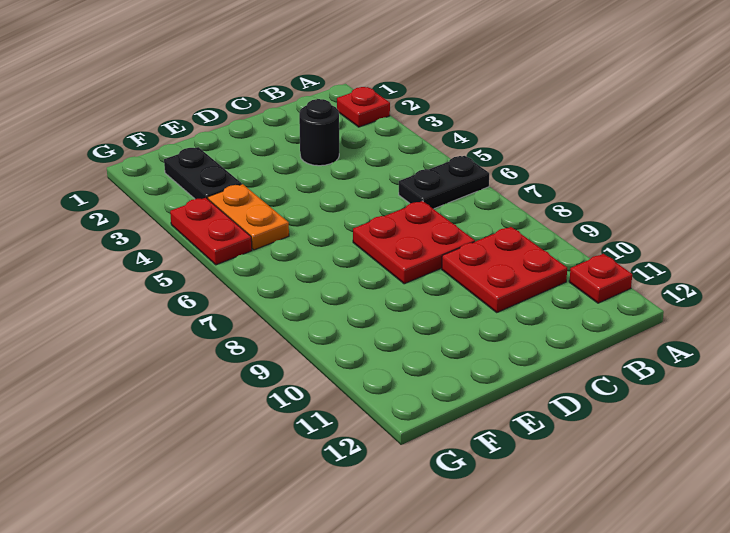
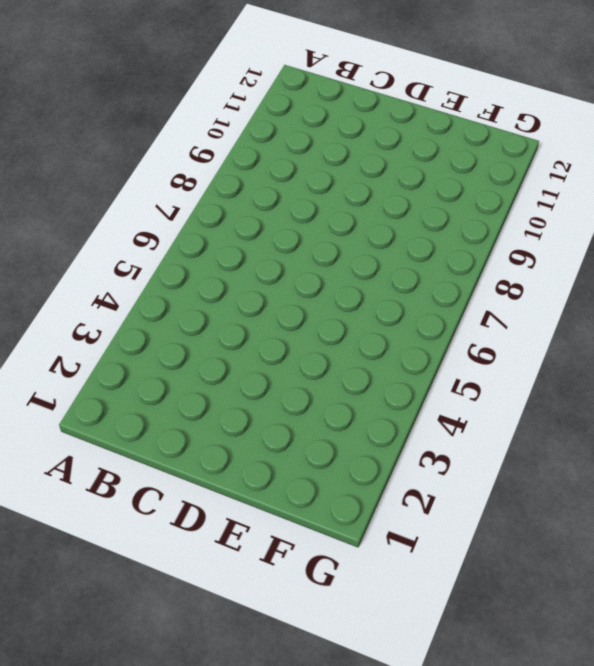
none -> red 1x1 plate [337,87,390,127]
none -> black 1x2 plate [399,156,489,209]

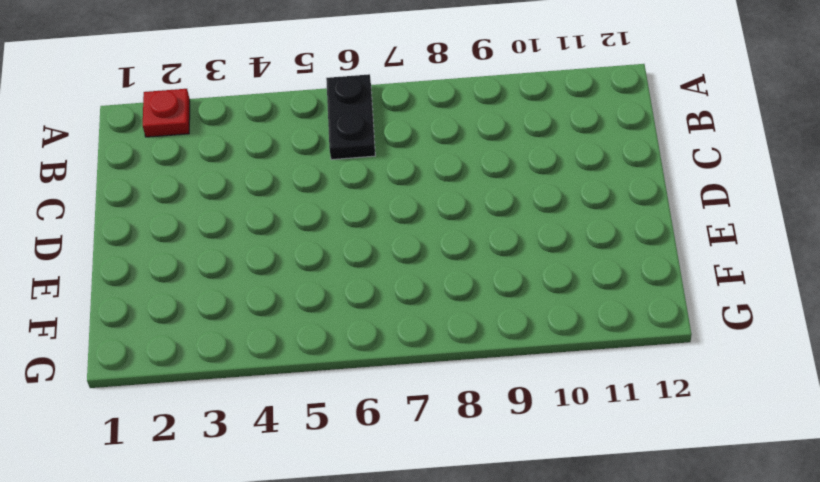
none -> red 1x1 plate [569,254,632,303]
none -> red 2x2 plate [442,227,567,312]

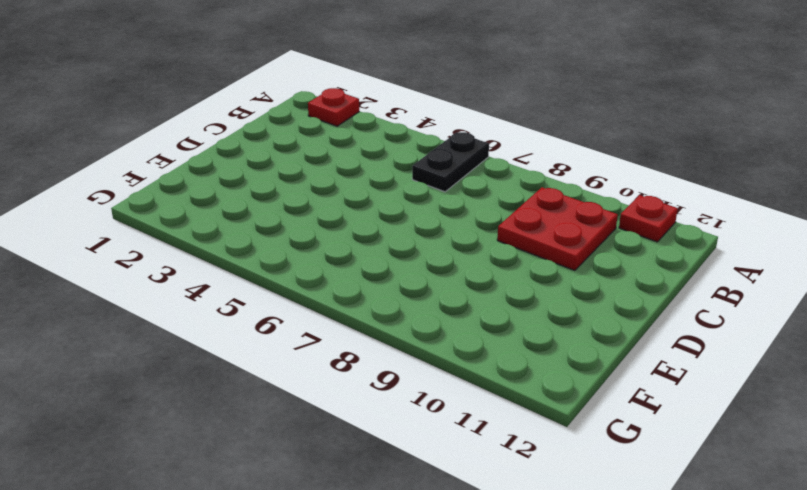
none -> black 1x1 round brick [299,99,339,166]
none -> red 2x2 plate [353,201,475,284]

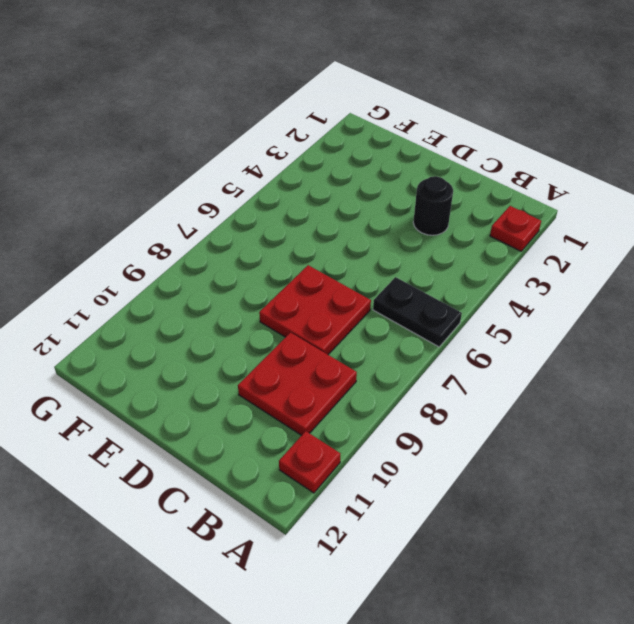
none -> black 1x2 plate [164,147,242,199]
none -> orange 1x2 plate [208,184,289,250]

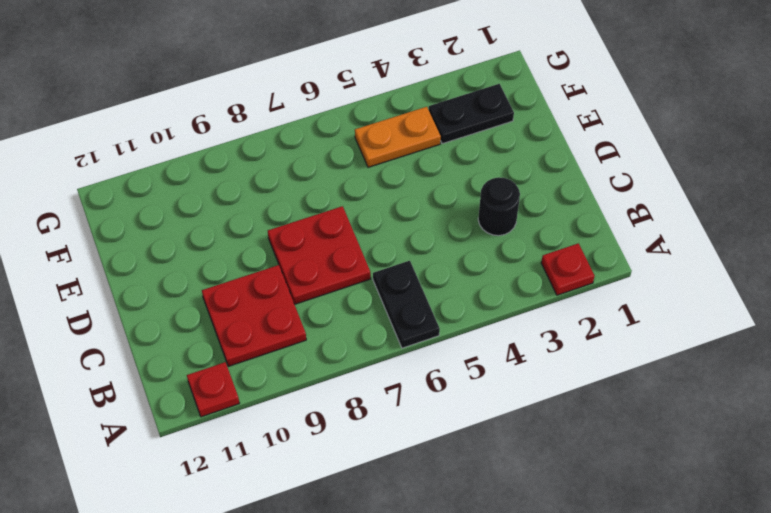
none -> red 1x2 plate [170,198,252,265]

